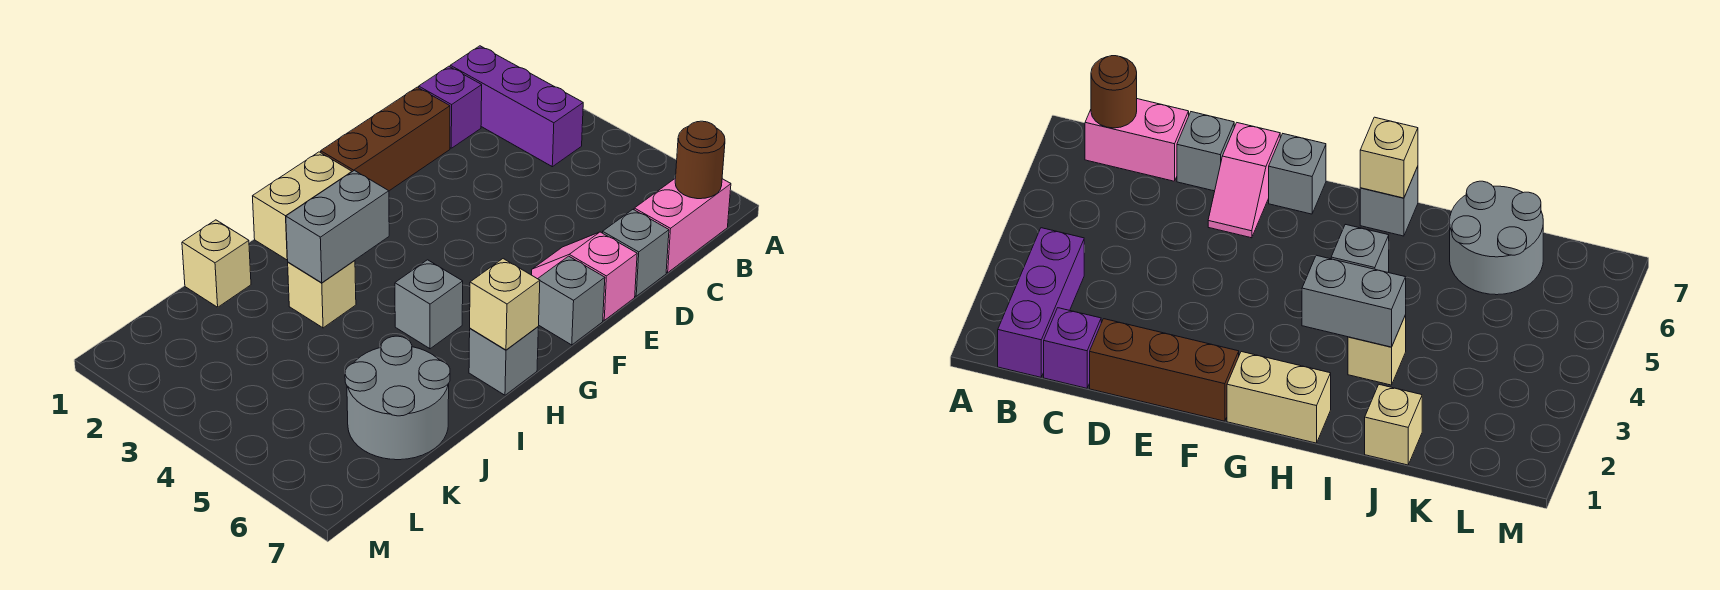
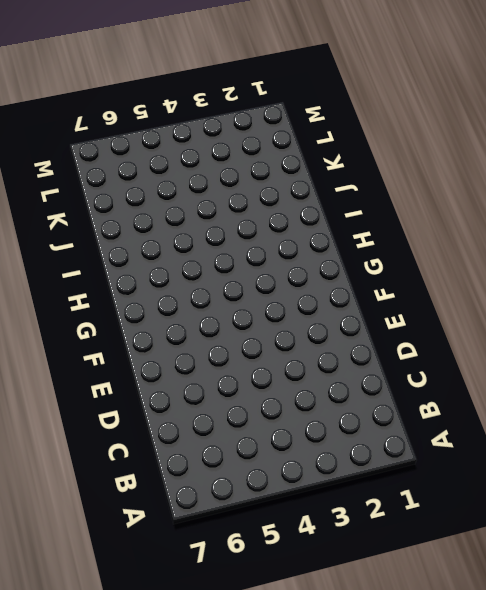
none -> purple 1x3 brick [450,46,583,167]
none -> pink 1x2 brick [634,178,731,273]
none -> purple 1x1 brick [419,66,482,148]

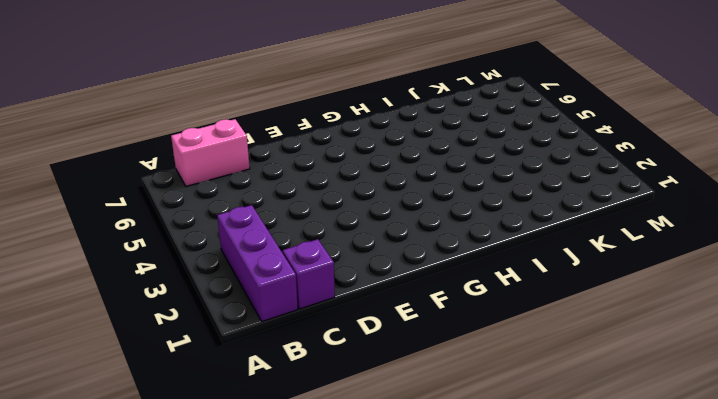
none -> brown 1x3 brick [321,87,450,191]
none -> grey 1x1 brick [603,210,669,296]
none -> pink 1x2 slope [532,232,637,320]

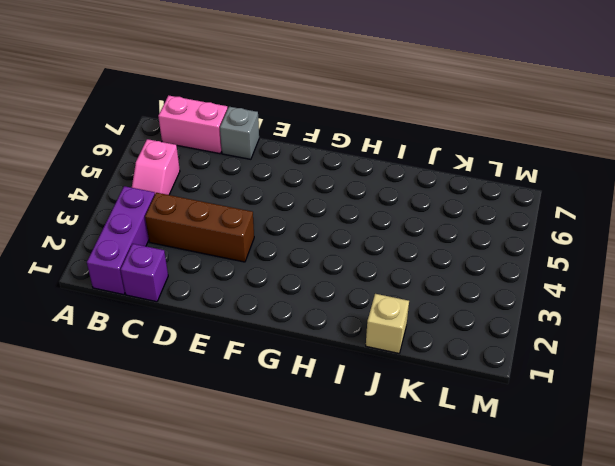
pink 1x2 slope [132,139,180,195] -> pink 1x2 slope moved to [532,232,637,320]
brown 1x3 brick [145,193,254,262] -> brown 1x3 brick moved to [321,87,450,191]
none -> grey 1x1 brick [538,256,605,345]
none -> tan 1x2 brick [253,152,352,260]
none -> grey 1x1 brick [395,260,463,349]

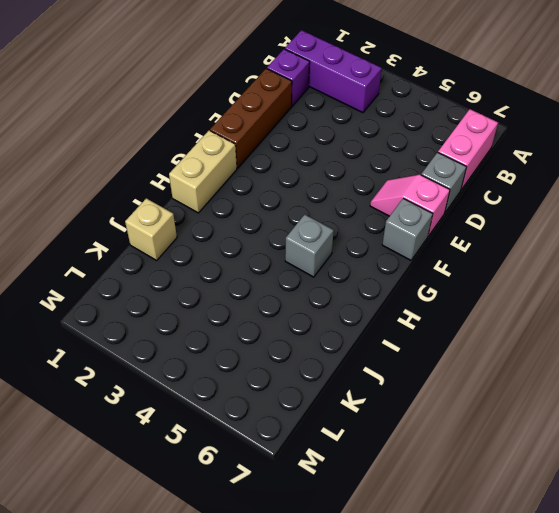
none -> grey 1x1 brick [469,327,538,395]
none -> tan 1x1 brick [288,260,356,328]
none -> grey 2x2 round brick [345,336,450,460]

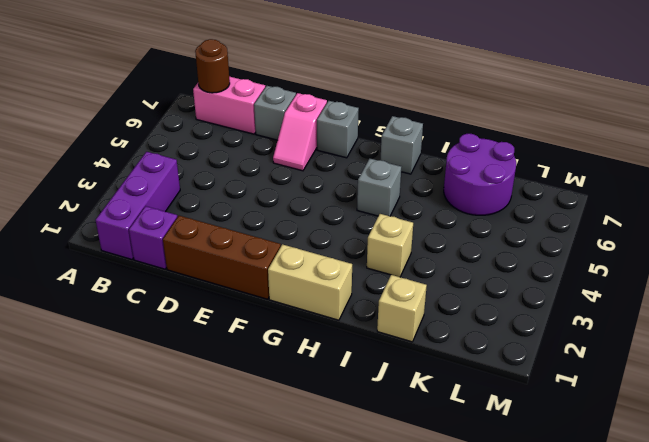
purple 2x2 round brick [444,134,516,215] -> grey 2x2 round brick [345,336,450,460]
none -> grey 1x2 brick [286,170,389,283]
none -> tan 1x1 brick [470,259,540,350]

